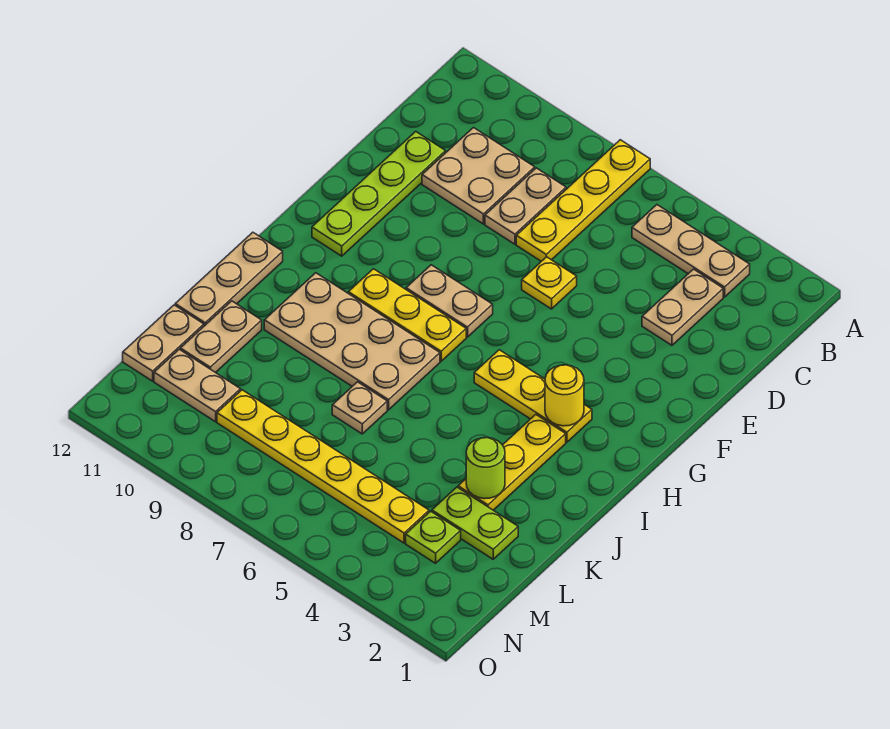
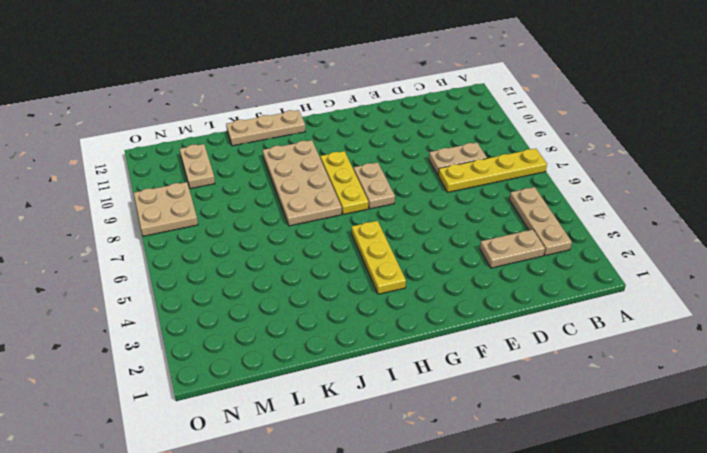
tan 2x2 plate [134,182,198,236] -> tan 2x2 plate moved to [422,128,535,224]
none -> lime 1x4 plate [312,132,446,256]
none -> yellow 1x1 plate [522,257,577,309]
none -> yellow 1x3 plate [458,415,566,510]

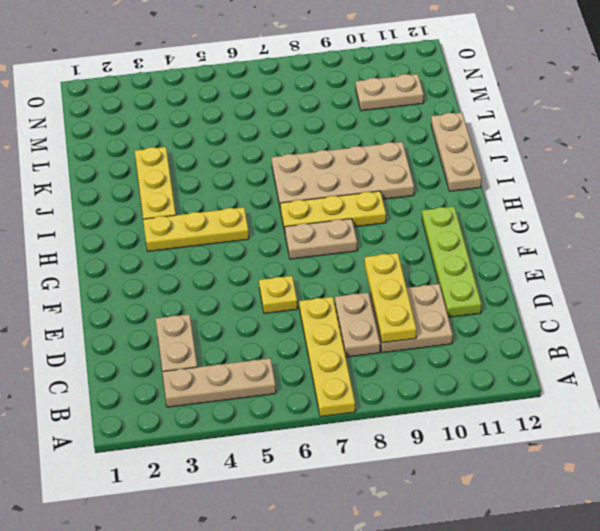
yellow 1x3 plate [365,253,417,343] -> none
none -> tan 1x1 plate [332,382,387,434]
none -> tan 1x2 plate [180,301,262,373]
none -> lime 1x2 plate [432,487,518,559]

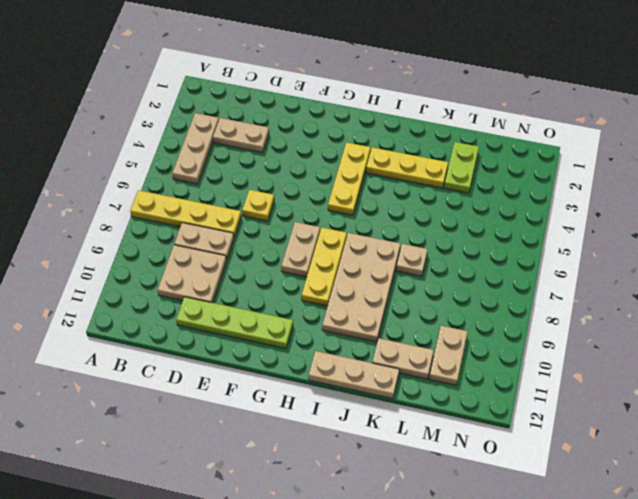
none -> tan 1x2 plate [123,305,204,381]
none -> lime 1x1 plate [406,511,461,563]
none -> yellow 1x6 plate [217,390,429,543]

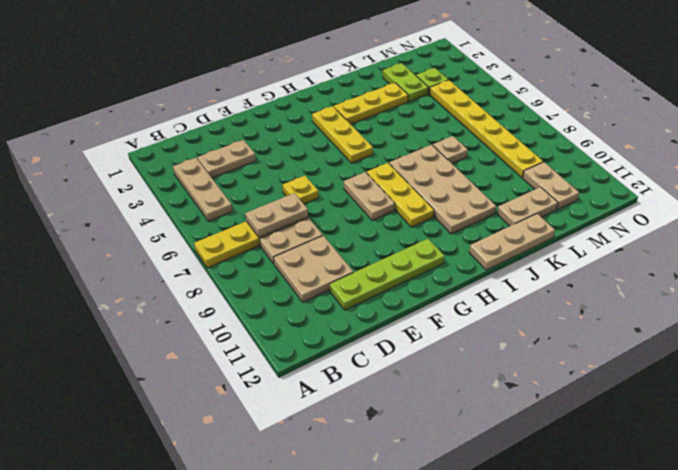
tan 1x2 plate [245,193,308,238] -> tan 1x2 plate moved to [123,305,204,381]
none -> yellow 1x1 round brick [545,365,584,426]
none -> lime 1x1 round brick [466,438,505,499]

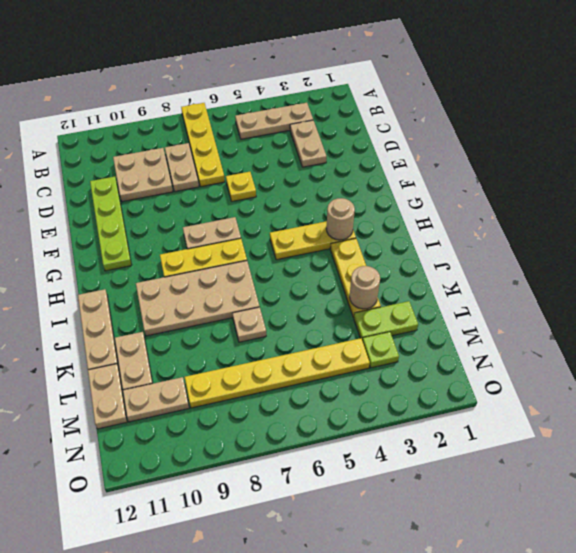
tan 1x1 round brick [326,198,355,240] -> yellow 1x1 round brick [545,365,584,426]
tan 1x1 round brick [350,266,380,309] -> lime 1x1 round brick [466,438,505,499]

